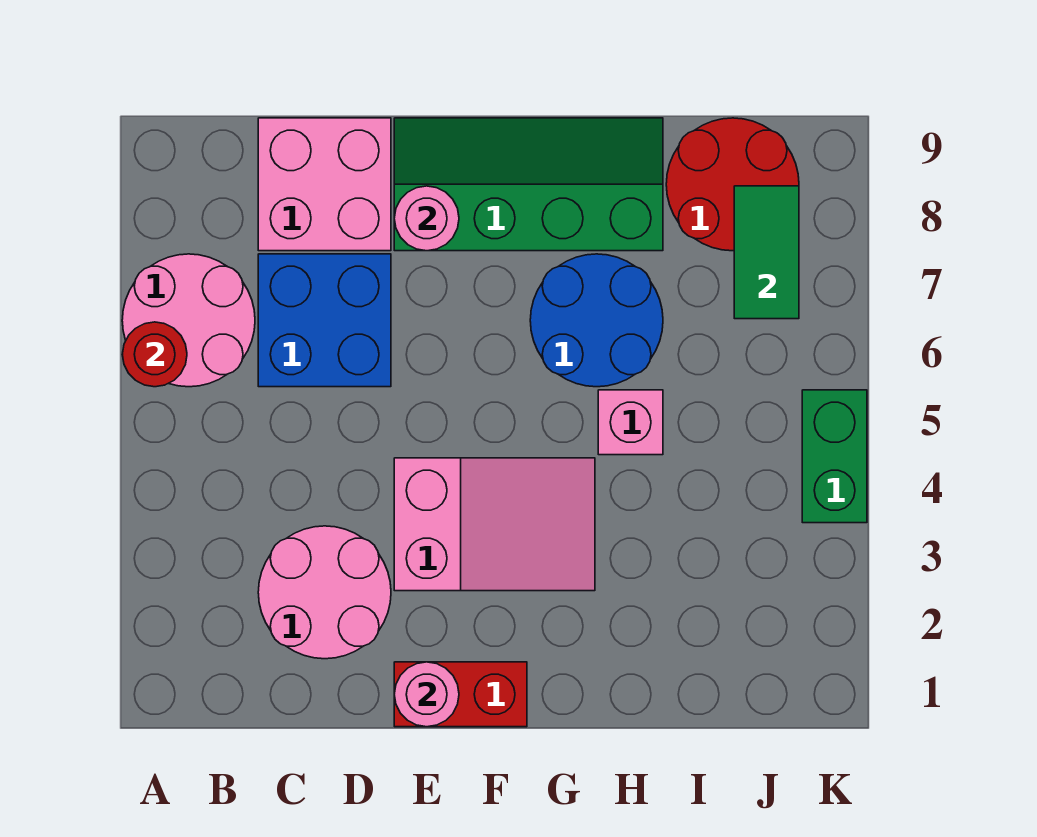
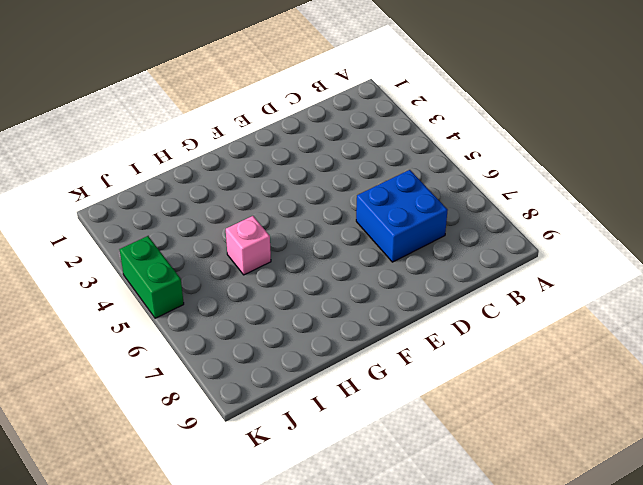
none -> pink 2x2 round brick [122,254,255,387]
none -> pink 2x2 round brick [258,526,391,659]
none -> pink 2x2 brick [258,118,391,251]

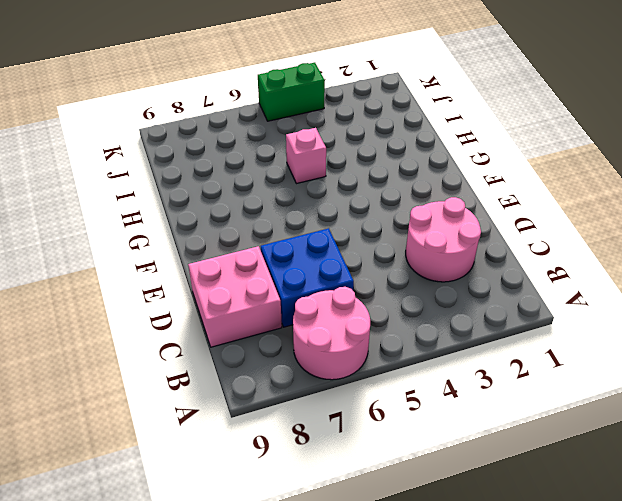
none -> red 1x2 brick [394,662,527,727]
none -> pink 2x3 slope [394,458,595,591]
none -> green 2x4 slope [394,118,663,251]

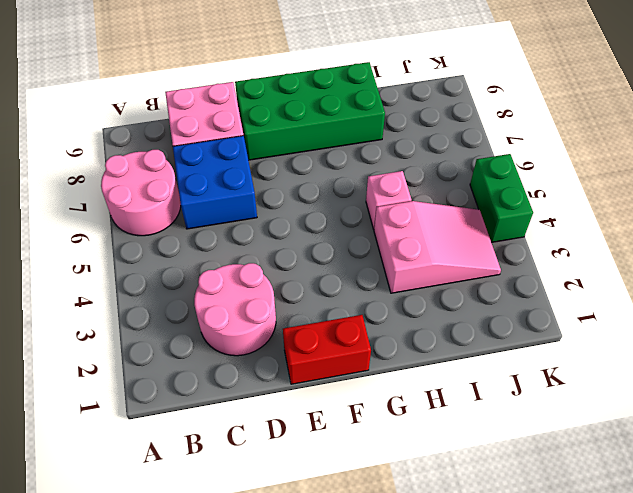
green 2x4 brick [235,62,385,160] -> green 2x4 slope [394,118,663,251]
pink 2x3 slope [374,201,501,293] -> pink 2x3 slope moved to [394,458,595,591]
none -> blue 2x2 round brick [530,254,663,387]
none -> red 2x2 round brick [666,118,799,251]
none -> red 1x1 round brick [122,322,187,387]

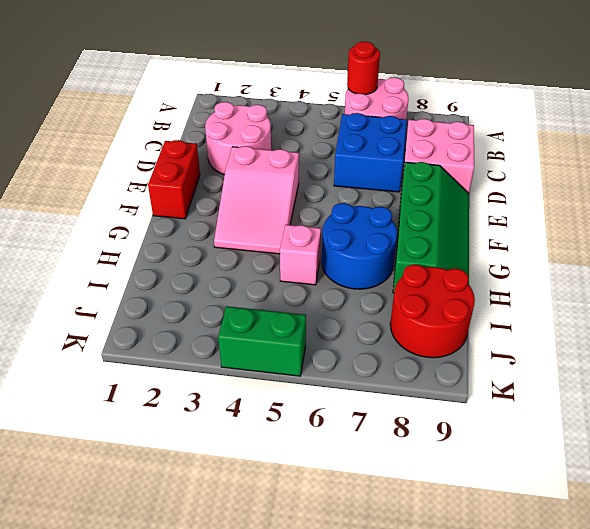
none -> pink 1x1 round brick [394,662,459,727]
none -> pink 1x1 round brick [394,186,459,251]
none -> green 1x2 tile [734,186,799,319]

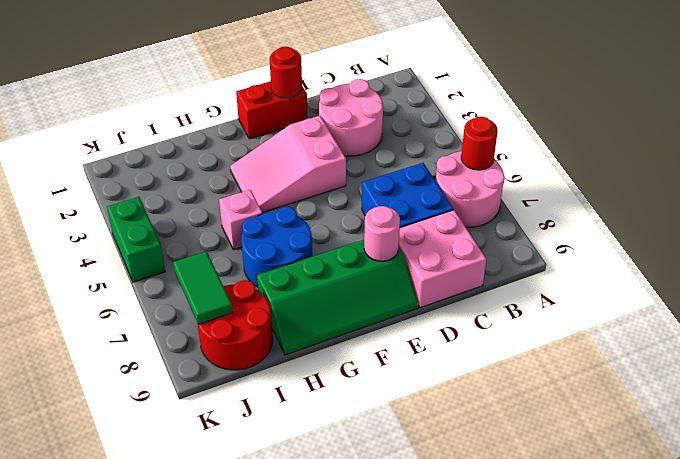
red 1x1 round brick [270,47,302,98] -> pink 1x1 round brick [394,662,459,727]

